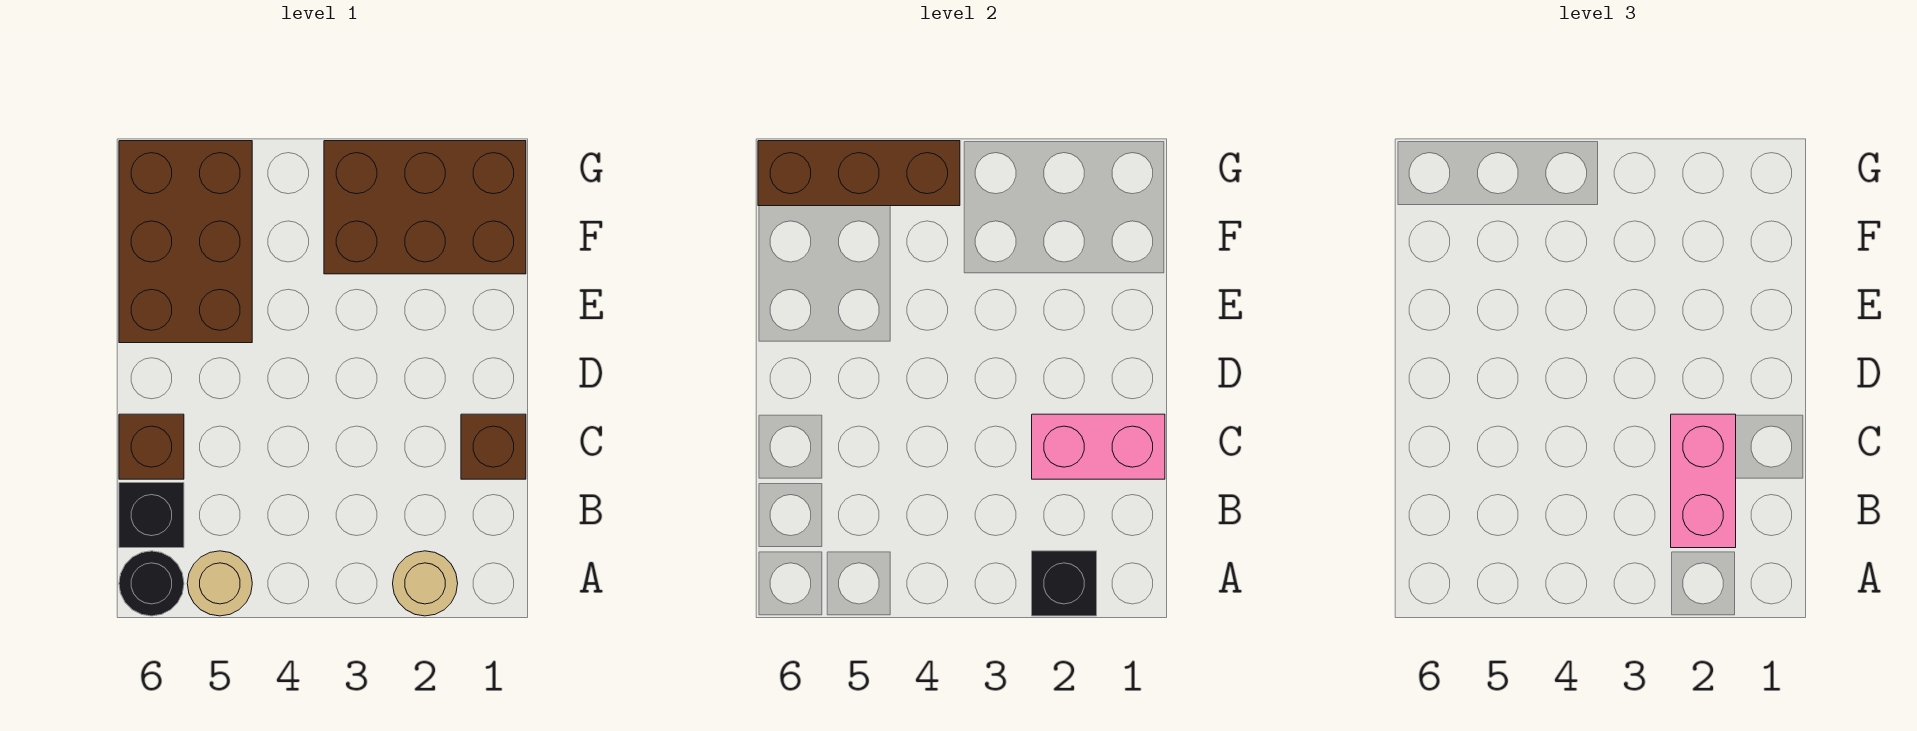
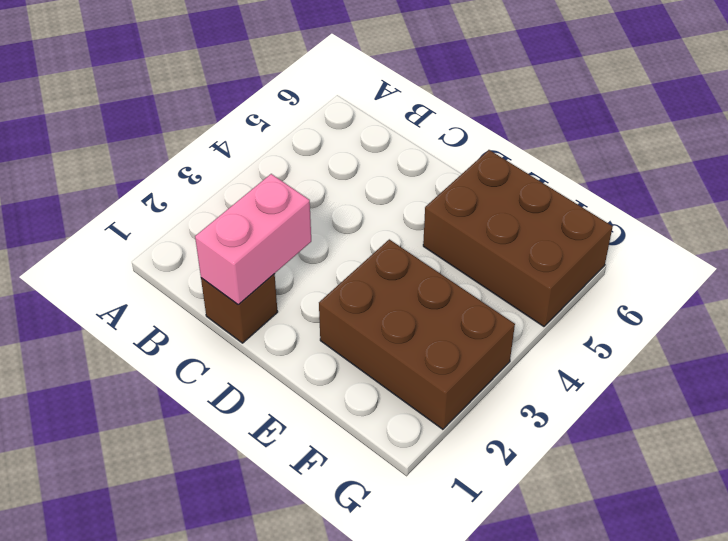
brown 2x3 brick [319,239,515,429] -> brown 2x3 brick turned to [324,141,526,274]
none -> tan 1x1 round brick [393,551,458,616]
none -> tan 1x1 round brick [187,551,252,616]
none -> black 1x1 round brick [119,551,184,616]

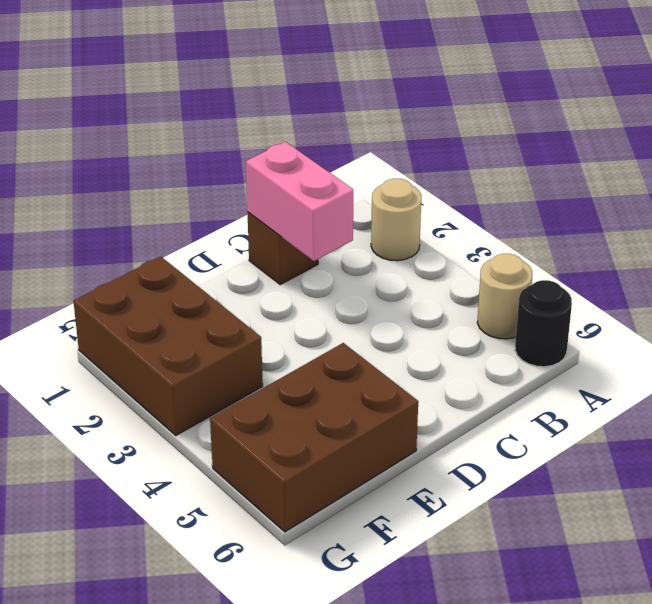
none -> black 1x1 brick [119,483,184,548]
none -> brown 1x1 brick [119,414,184,479]
none -> black 1x1 brick [1032,551,1097,616]

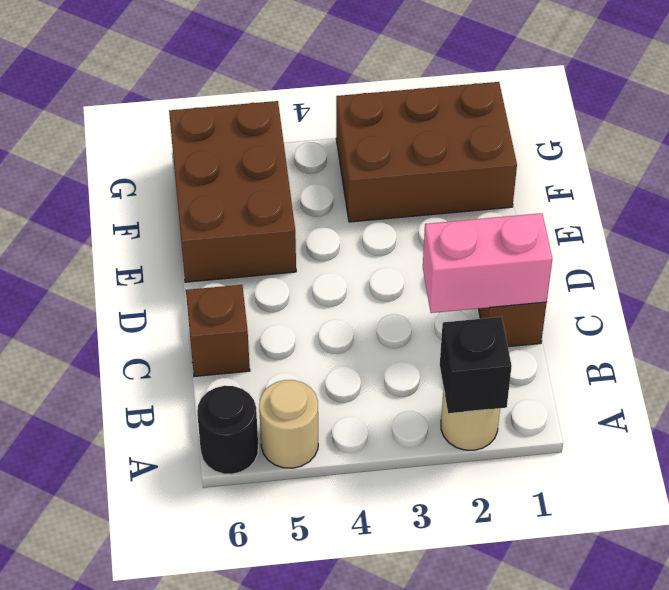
none -> black 1x1 brick [119,483,184,548]
none -> brown 1x3 brick [758,141,960,206]
none -> pink 1x2 brick [1671,414,1736,548]

